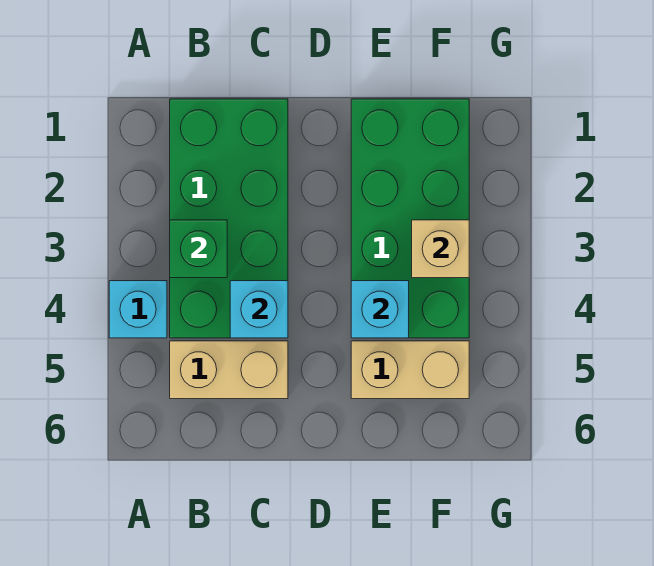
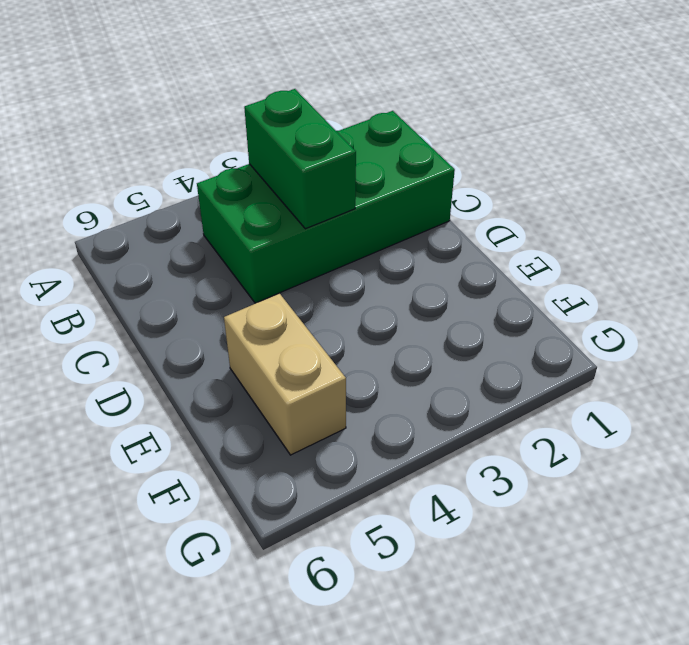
green 1x2 brick [244,89,356,229] -> green 1x1 brick [170,220,227,278]
none -> cyan 1x1 brick [109,281,167,338]
none -> tan 1x2 brick [170,341,288,399]

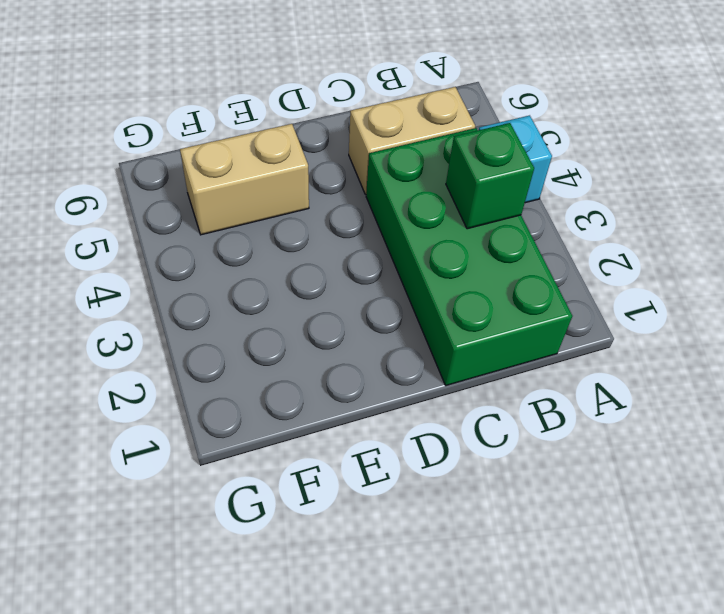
none -> green 2x4 brick [351,99,469,338]
none -> cyan 1x1 brick [230,281,288,338]

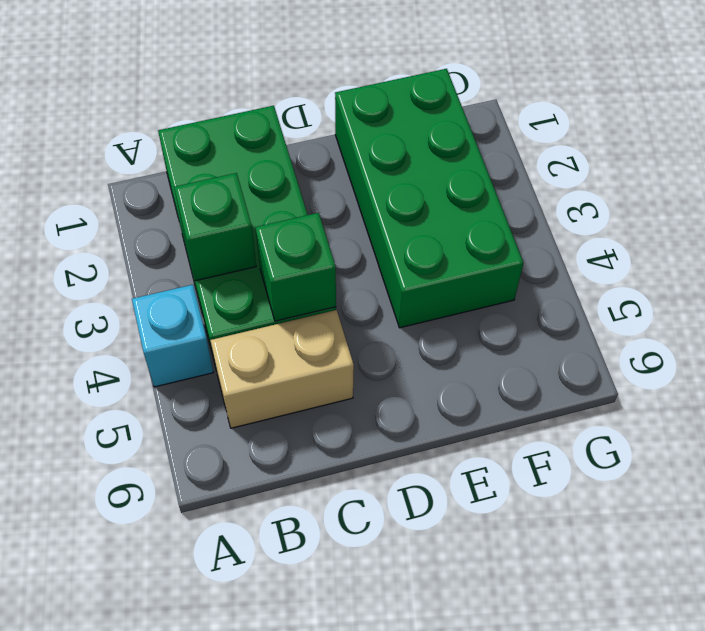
green 1x1 brick [255,213,336,321] -> cyan 1x1 brick [230,281,288,338]
none -> tan 1x2 brick [351,341,469,399]
none -> cyan 1x1 brick [351,281,409,338]

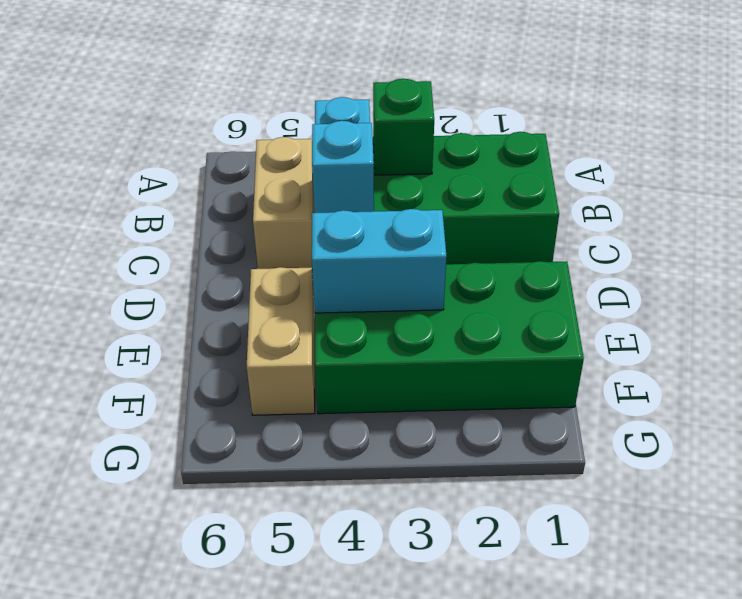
cyan 1x2 brick [312,209,446,313] -> cyan 1x1 brick [351,281,409,338]
none -> tan 1x1 brick [412,220,469,278]

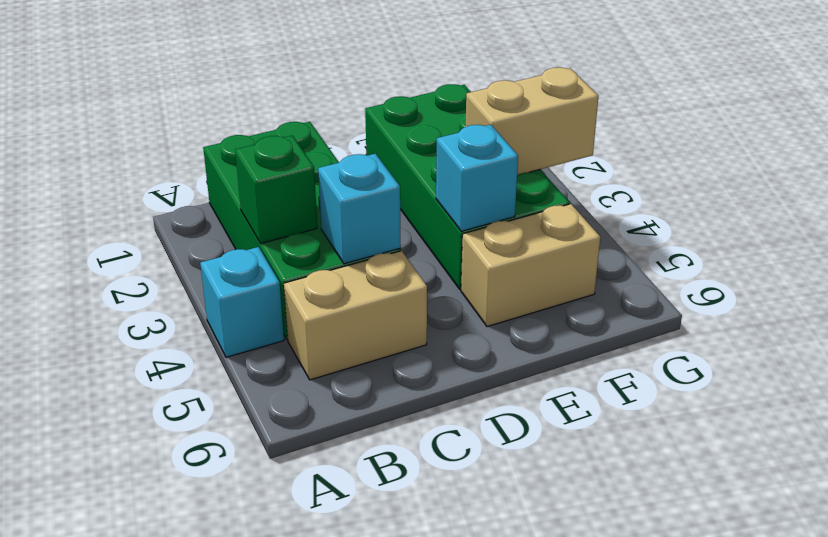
tan 1x2 brick [465,67,598,175] -> tan 1x1 brick [412,220,469,278]

